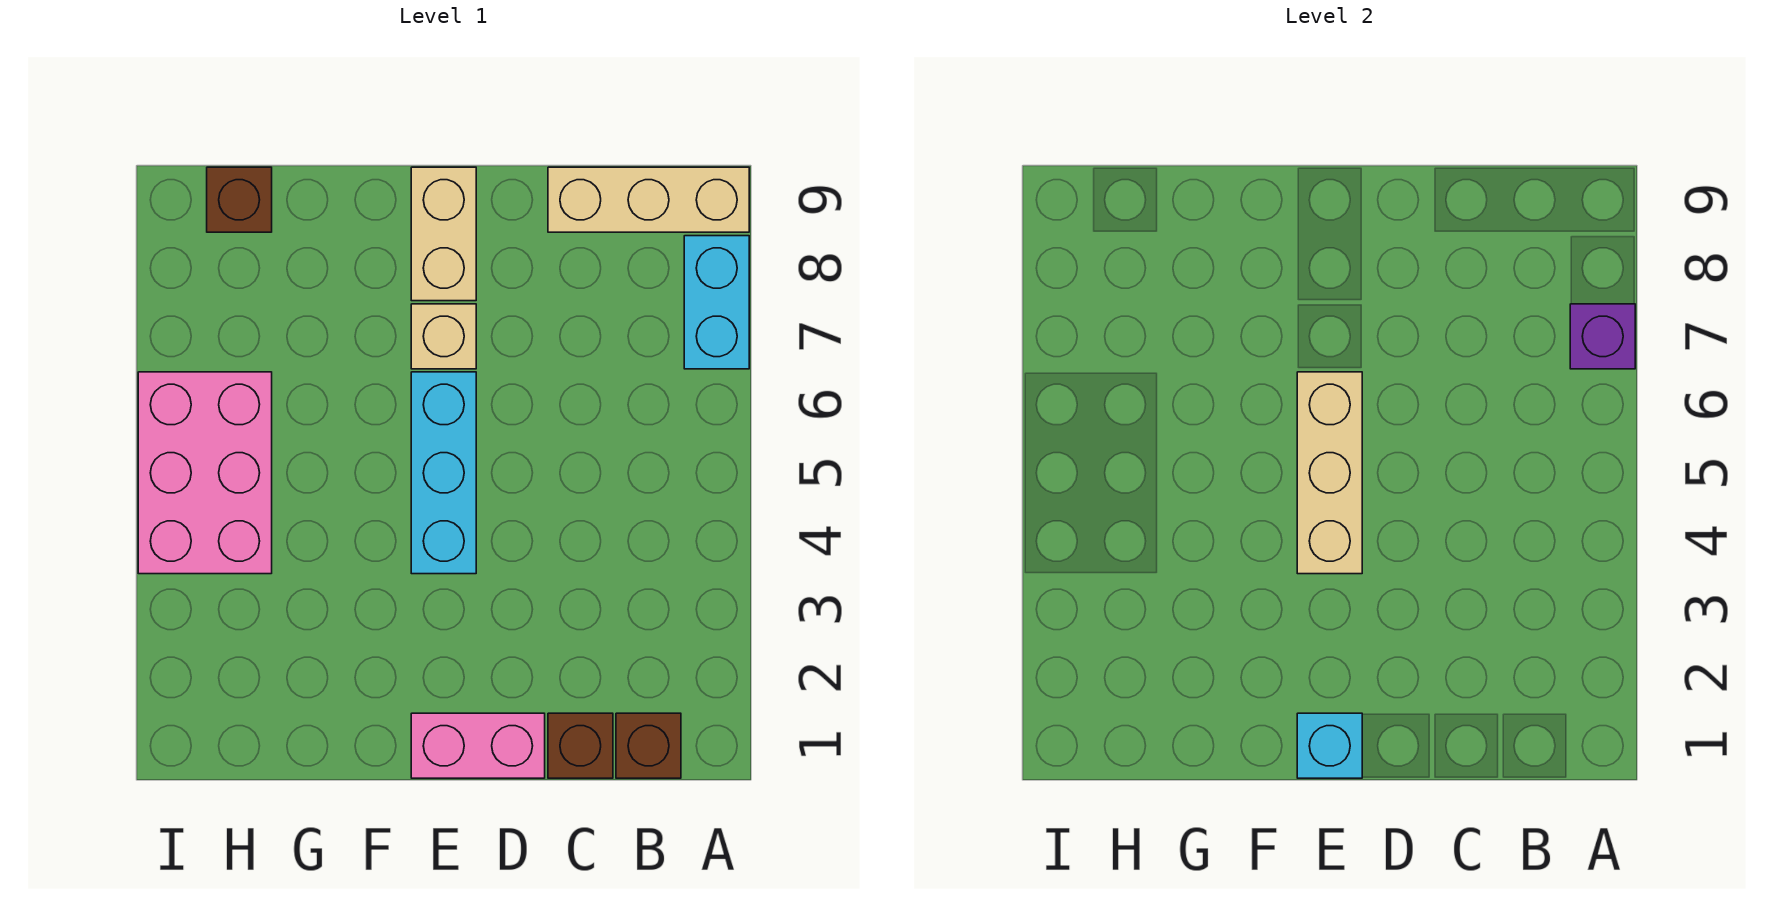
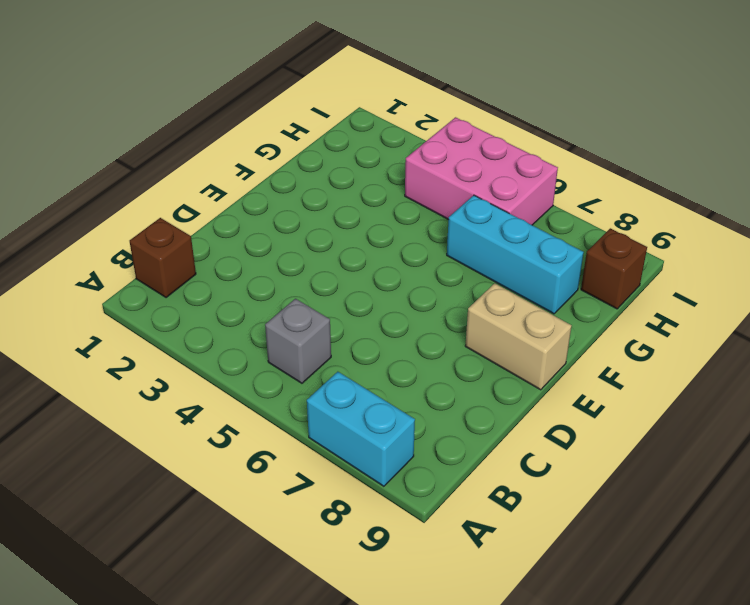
grey 1x1 brick [265,299,331,383] -> none
cyan 1x3 brick [447,195,584,314] -> cyan 1x3 brick moved to [411,372,476,574]
none -> tan 1x3 brick [548,167,749,232]
none -> brown 1x1 brick [548,713,613,778]
none -> pink 1x2 brick [411,713,545,778]

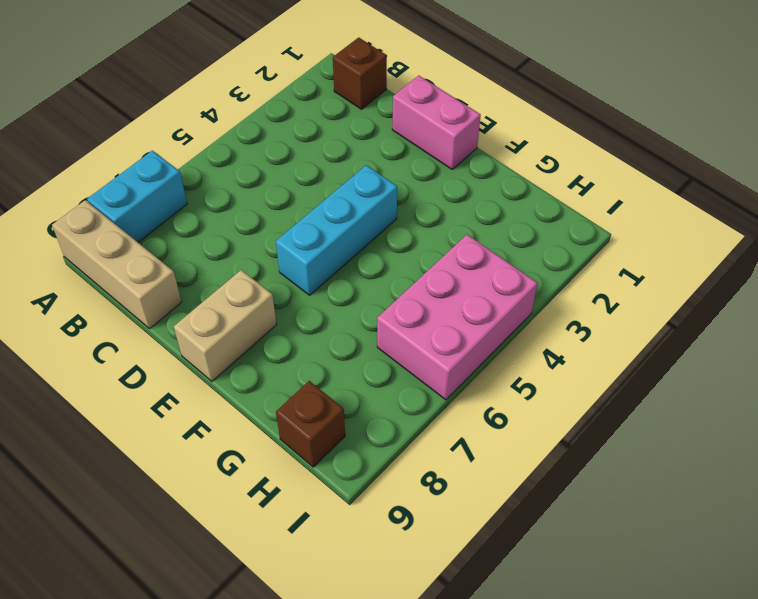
none -> brown 1x1 brick [548,713,613,778]
none -> tan 1x1 brick [411,304,476,369]
none -> purple 1x1 brick [1570,304,1635,369]

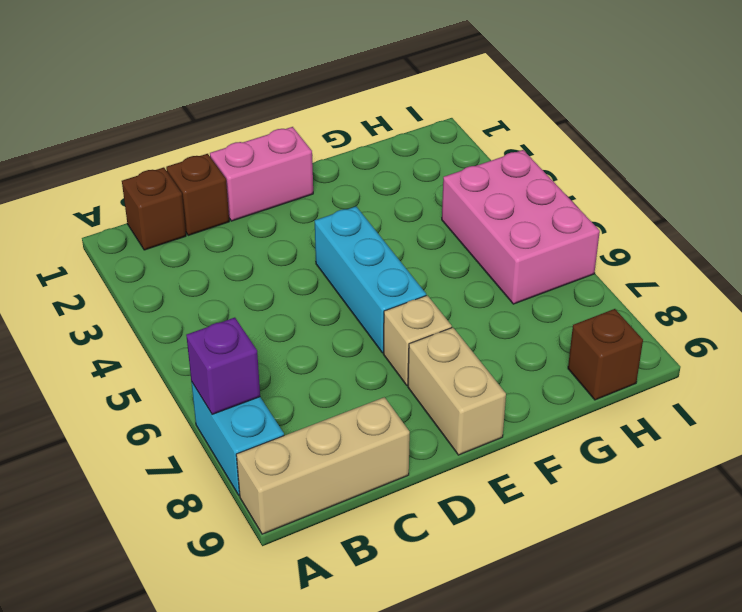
none -> cyan 1x1 brick [1297,713,1362,778]
none -> tan 1x3 brick [1297,372,1362,574]

